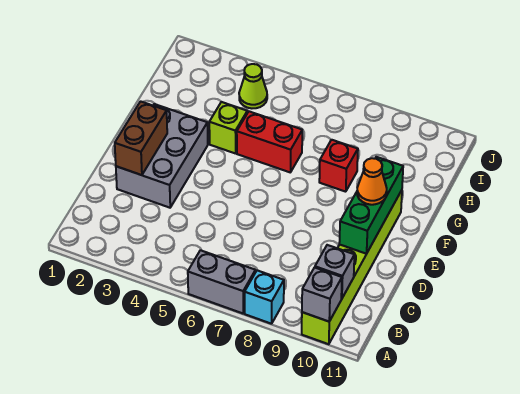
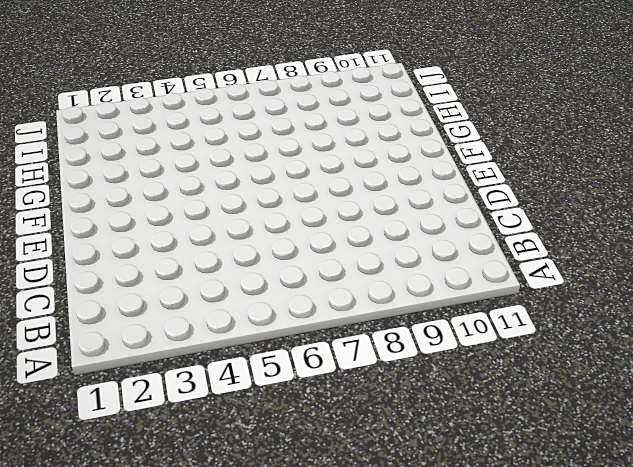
none -> grey 1x2 brick [188,250,255,313]
none -> cyan 1x1 brick [245,270,284,324]
none -> lime 1x6 brick [302,190,402,344]

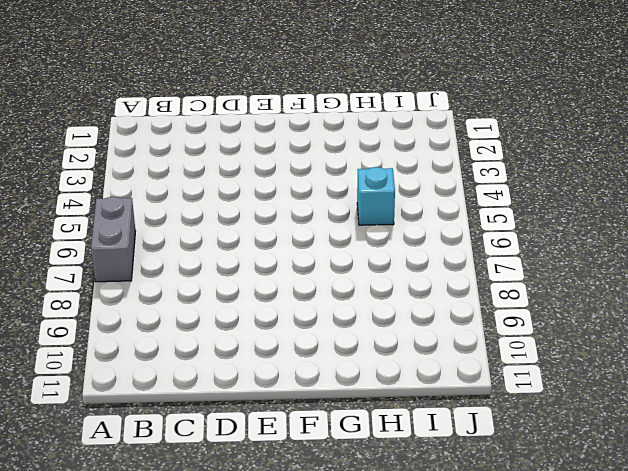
cyan 1x1 brick [357,167,395,225] -> cyan 1x1 brick moved to [245,270,284,324]
none -> lime 1x6 brick [302,190,402,344]
none -> grey 2x3 brick [116,104,208,208]
none -> lime 1x1 brick [209,102,247,154]

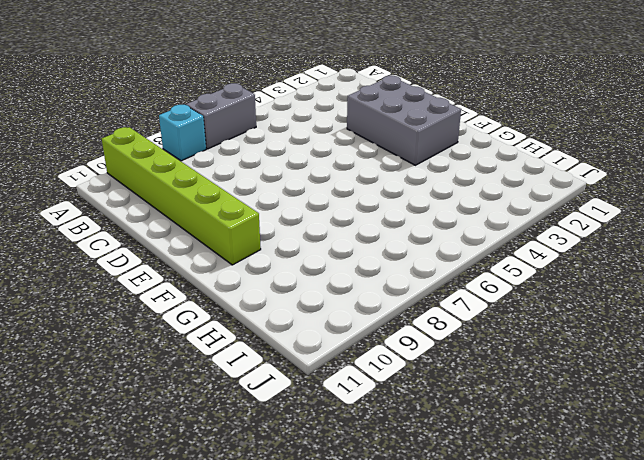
none -> lime 1x1 brick [209,102,247,154]
none -> red 1x2 brick [237,111,302,172]
none -> red 1x1 brick [319,140,358,192]

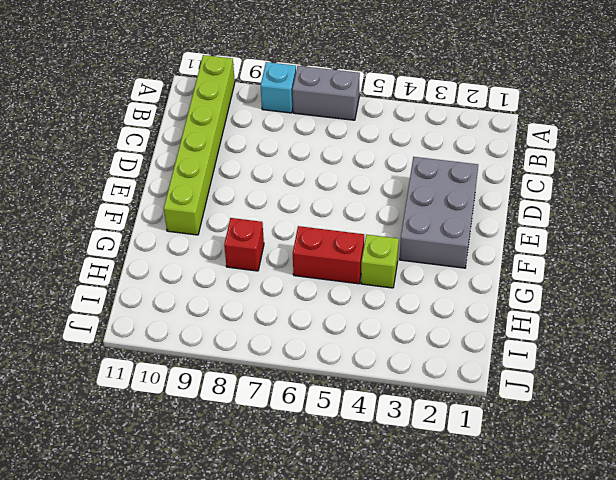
none -> lime 1x1 cone [239,64,267,108]
none -> grey 1x1 brick [302,268,342,322]
none -> grey 1x1 brick [315,245,354,299]

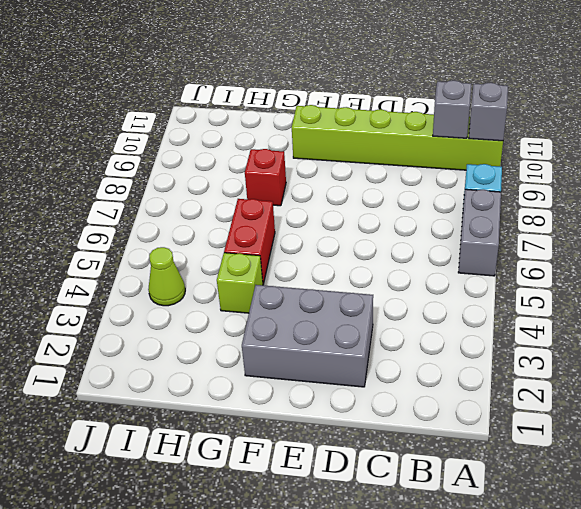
none -> brown 1x2 brick [115,101,167,175]
none -> green 1x3 brick [339,157,403,254]
none -> orange 1x1 cone [357,158,387,205]

